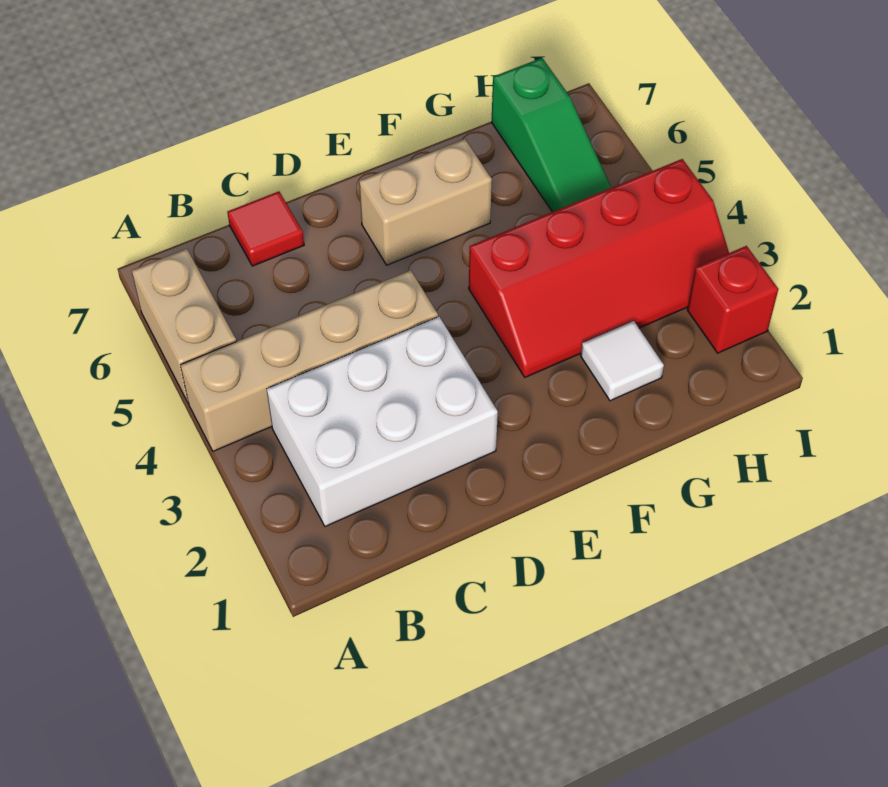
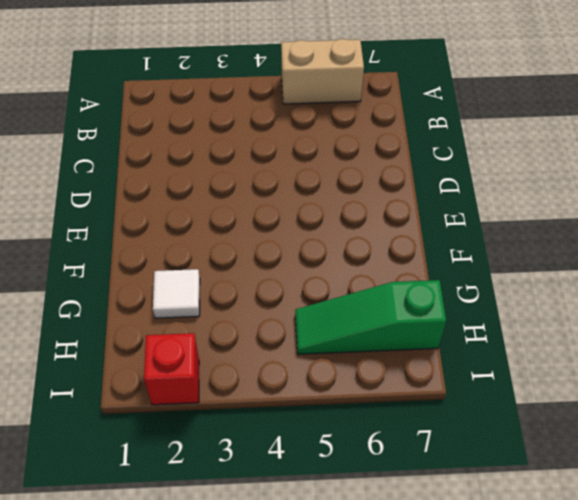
none -> tan 1x4 brick [181,270,438,451]
none -> white 2x3 brick [267,317,498,526]

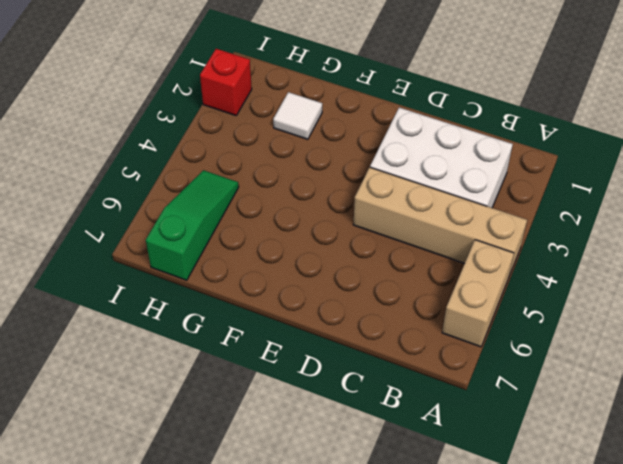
none -> red 1x1 tile [227,191,304,266]
none -> tan 1x2 brick [359,139,492,265]

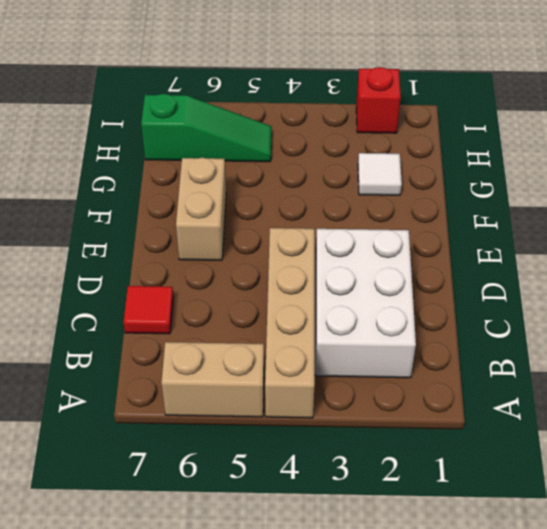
none -> red 2x4 slope [469,159,729,377]

